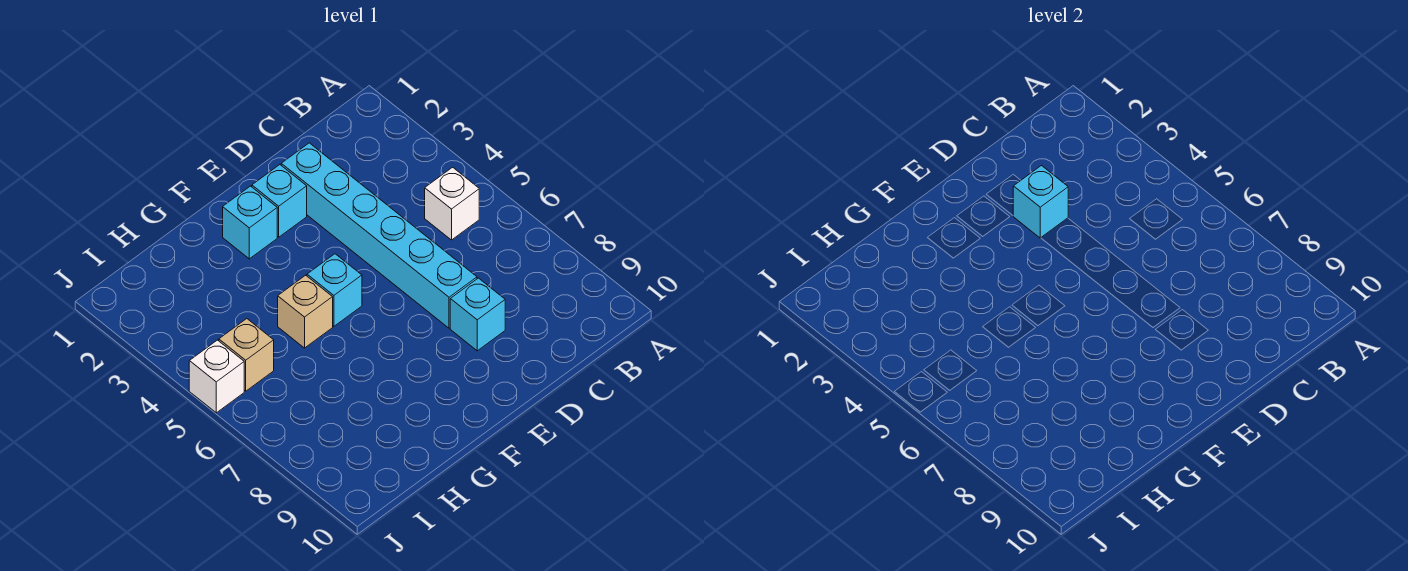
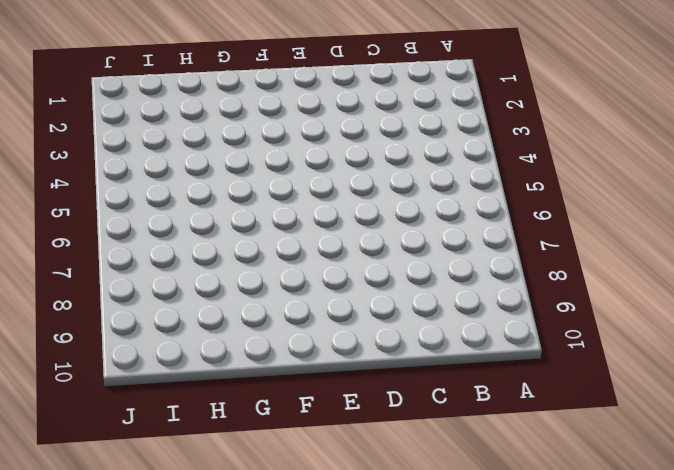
none -> white 1x1 brick [425,167,479,240]
none -> cyan 1x6 brick [281,143,477,328]

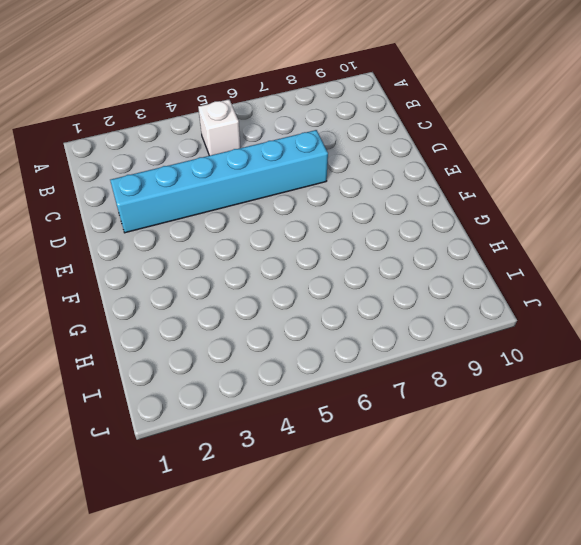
none -> cyan 1x1 brick [450,278,505,351]
none -> cyan 1x1 brick [252,165,307,237]

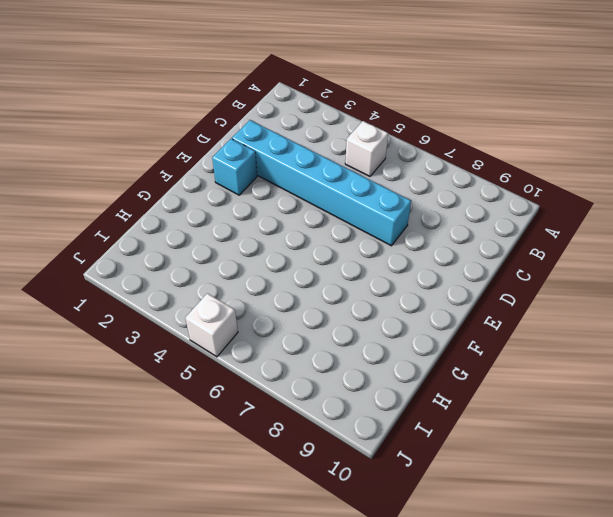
none -> cyan 1x1 brick [450,278,505,351]
none -> cyan 1x1 brick [223,186,277,259]

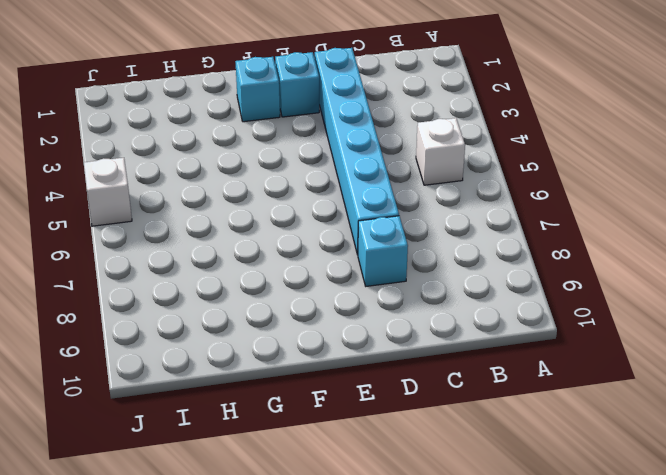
none -> cyan 1x1 brick [307,254,362,326]
none -> tan 1x1 brick [278,275,333,348]

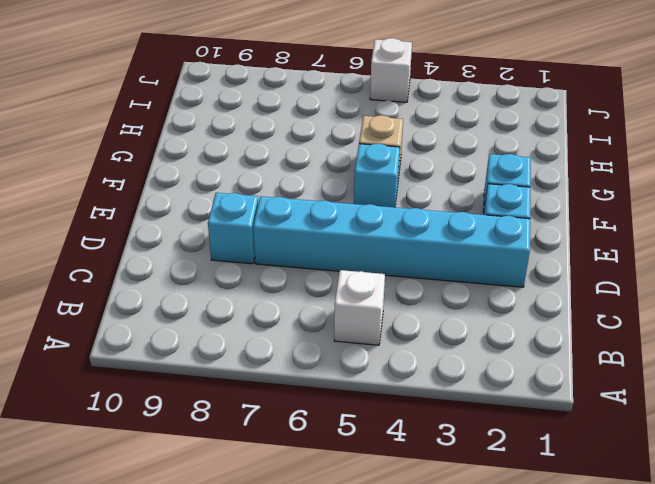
none -> tan 1x1 brick [219,319,274,391]
none -> cyan 1x1 brick [1013,166,1068,238]

